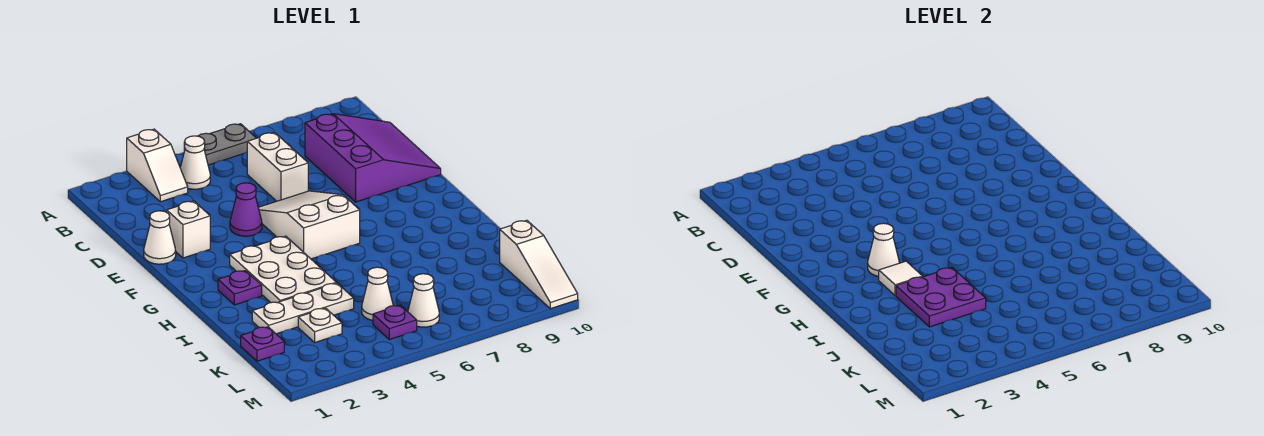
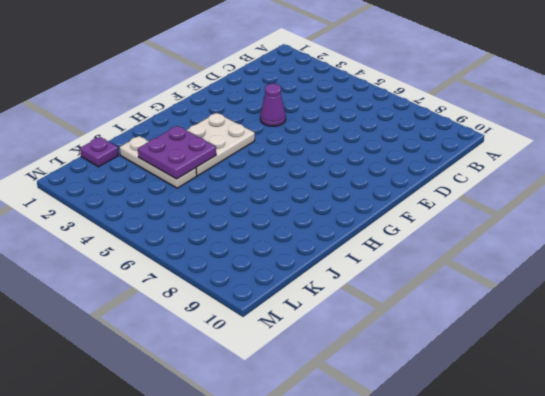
none -> white 1x2 slope [127,129,188,202]
none -> grey 1x2 plate [184,124,256,165]
none -> white 1x1 cone [180,136,210,189]

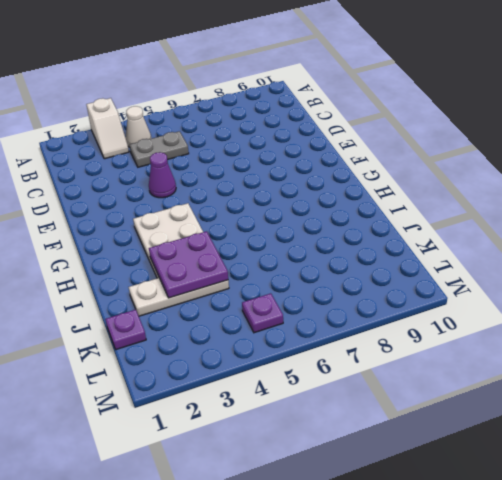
grey 1x2 plate [130,131,189,167] -> grey 1x2 plate moved to [184,124,256,165]
none -> white 1x2 brick [247,133,308,201]
none -> purple 3x3 slope [305,114,441,202]
none -> white 1x1 cone [144,211,176,264]

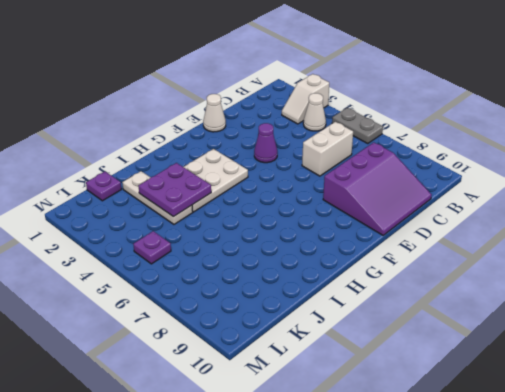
none -> white 1x1 brick [167,201,210,258]
none -> white 2x3 slope [258,191,360,259]
none -> purple 1x1 plate [218,271,262,305]

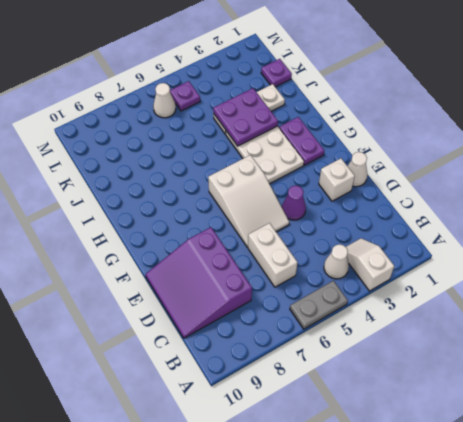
purple 1x2 plate [279,117,324,165] -> purple 1x1 plate [218,271,262,305]
none -> white 1x1 plate [298,308,342,342]
none -> white 1x1 cone [362,267,393,320]
none -> white 1x3 slope [500,220,578,309]

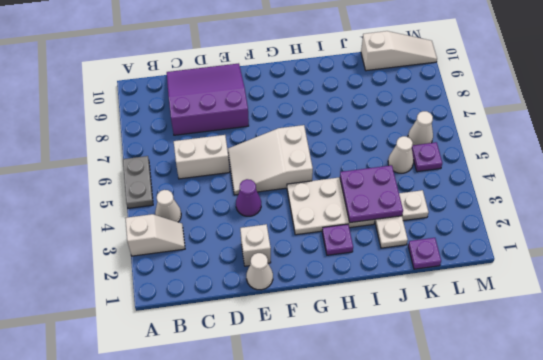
none -> white 1x1 cone [868,223,899,276]
none -> white 1x1 tile [879,261,923,296]

